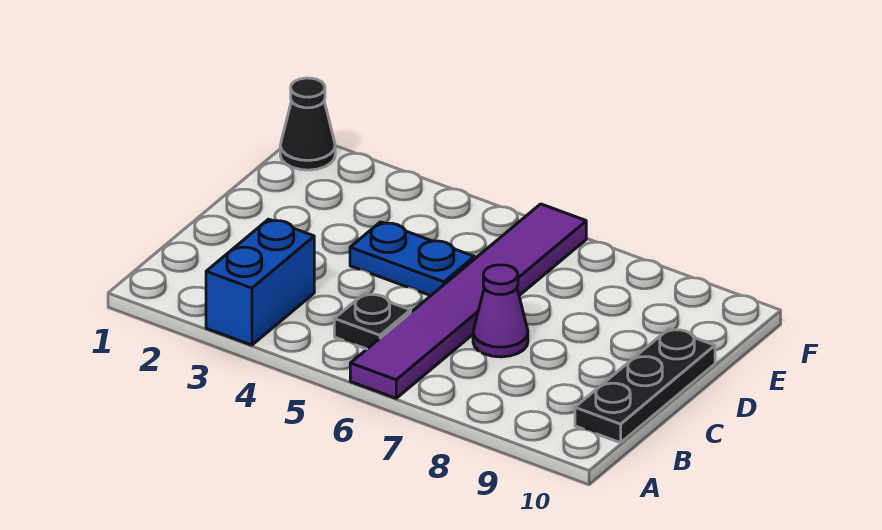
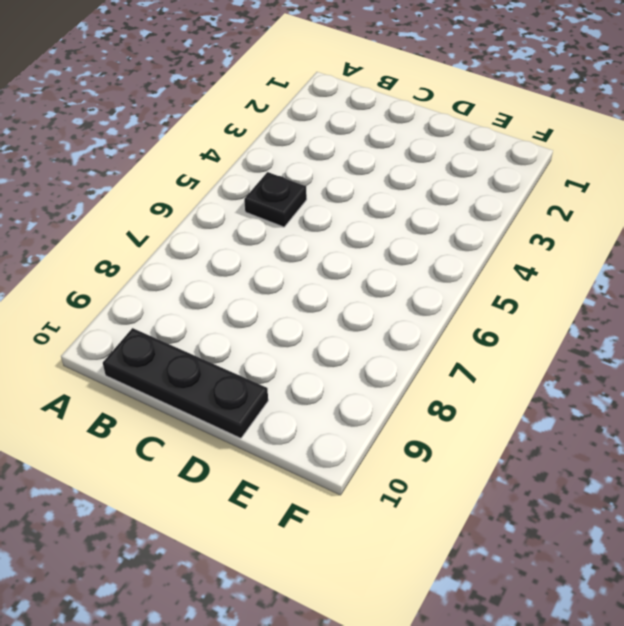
none -> blue 1x2 brick [206,219,314,345]
none -> purple 1x6 tile [350,204,586,398]

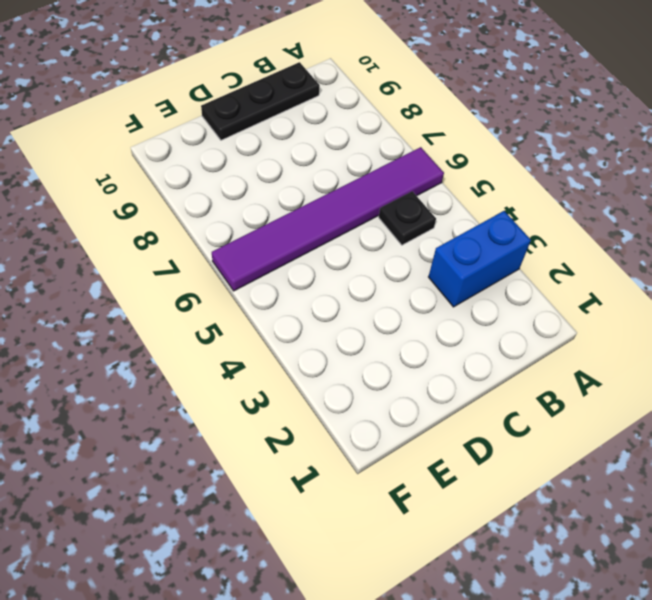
none -> purple 1x1 cone [473,265,528,357]
none -> blue 1x2 plate [350,222,474,296]

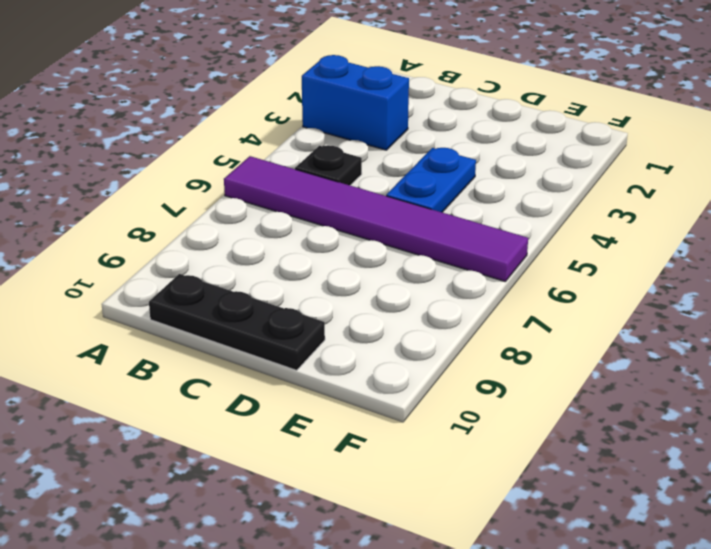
none -> purple 1x1 cone [473,265,528,357]
none -> black 1x1 cone [280,78,335,170]

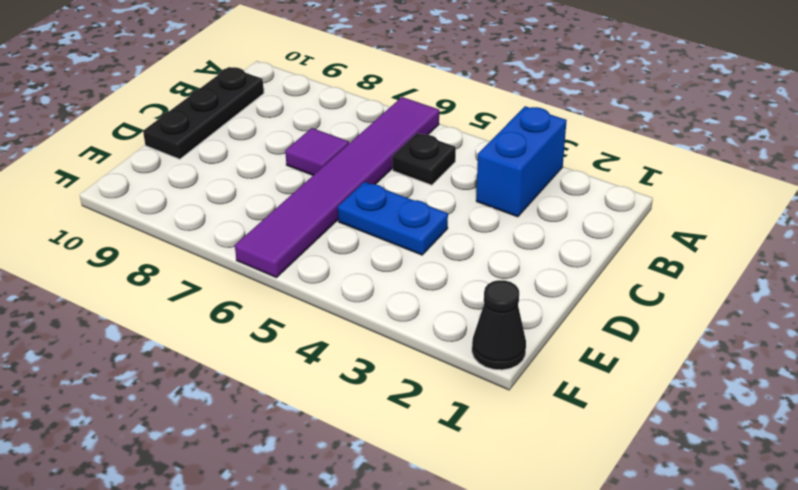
purple 1x1 tile [285,128,349,175] -> purple 1x1 cone [473,265,528,357]

